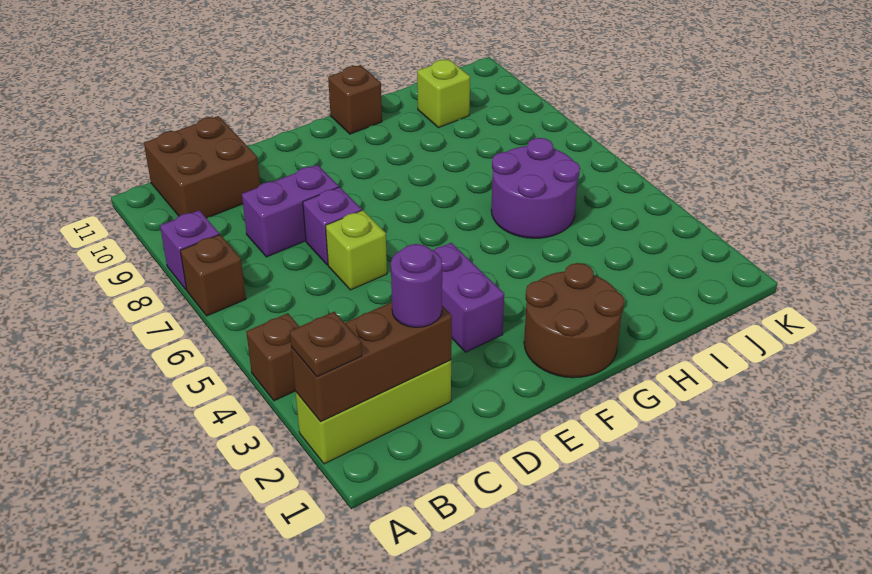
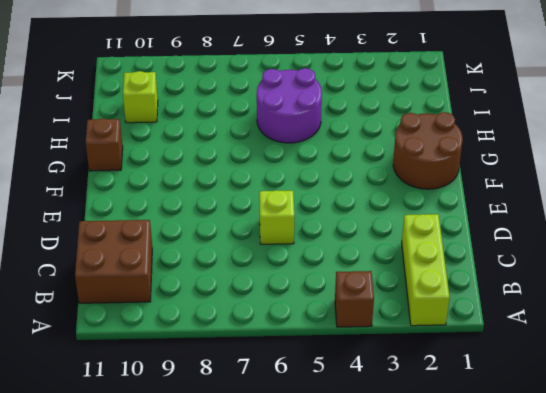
none -> brown 1x1 brick [180,234,246,316]
none -> purple 1x1 brick [160,210,219,290]
none -> purple 1x2 brick [242,165,339,257]

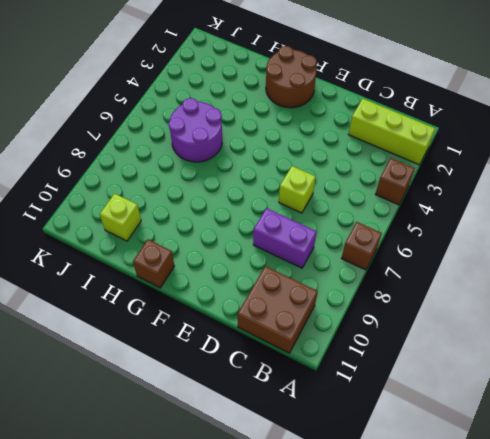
none -> purple 1x1 brick [160,210,219,290]
none -> purple 1x1 brick [303,187,362,265]
none -> purple 1x2 brick [433,243,504,352]

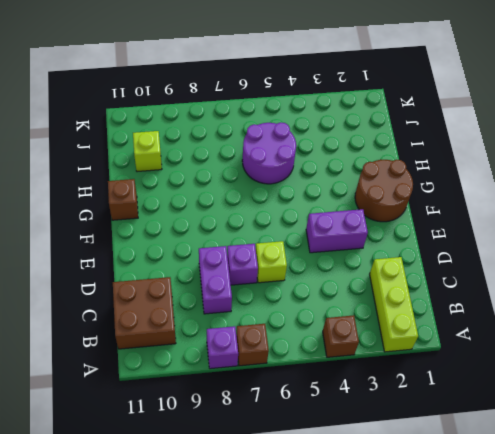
none -> brown 1x3 brick [291,302,452,422]
none -> brown 1x1 plate [290,312,362,377]
none -> purple 1x1 round brick [391,244,442,327]

